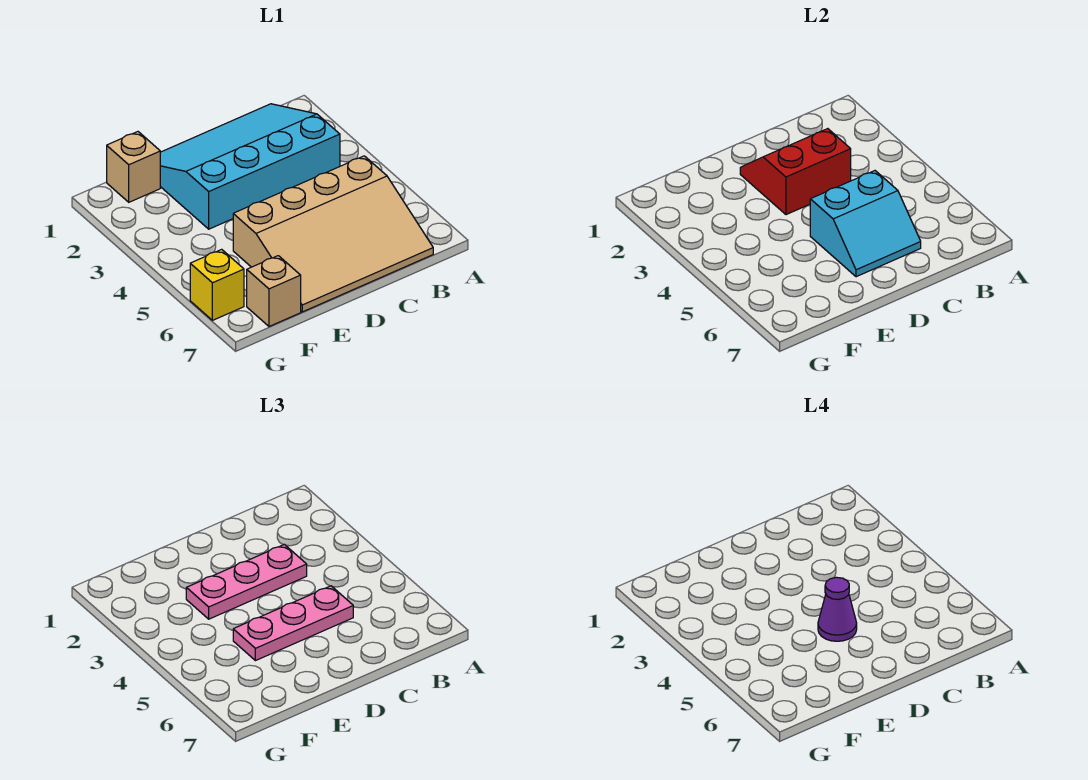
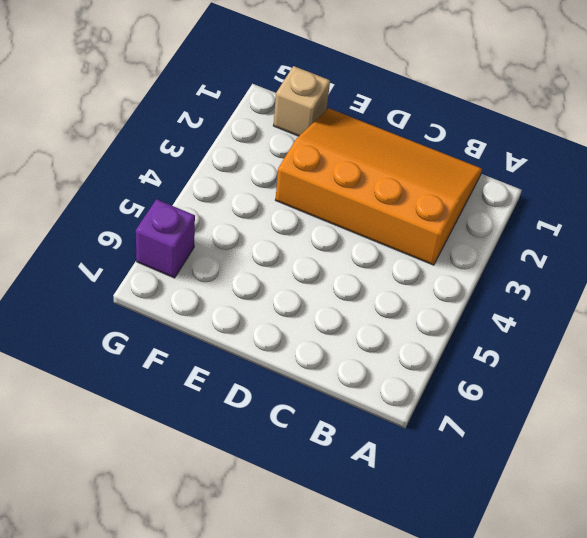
orange 3x4 slope [276,108,482,265] -> cyan 3x4 slope [160,104,340,229]
purple 1x1 brick [136,199,195,278] -> yellow 1x1 brick [190,249,244,320]
none -> tan 3x4 slope [233,156,433,312]
none -> tan 1x1 brick [247,256,301,326]

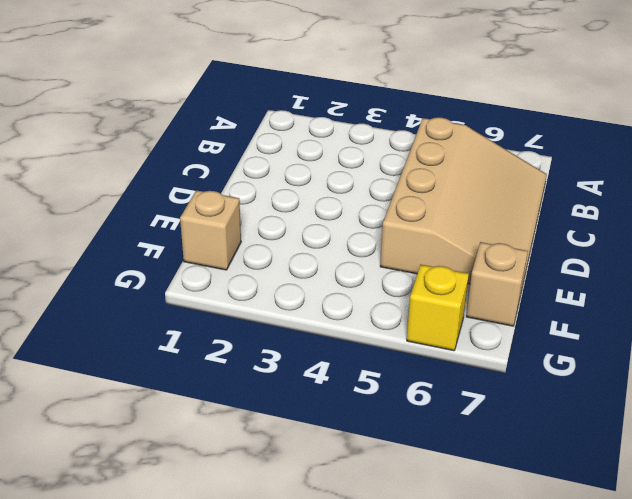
none -> cyan 3x4 slope [160,104,340,229]
none -> red 2x2 slope [740,129,851,215]

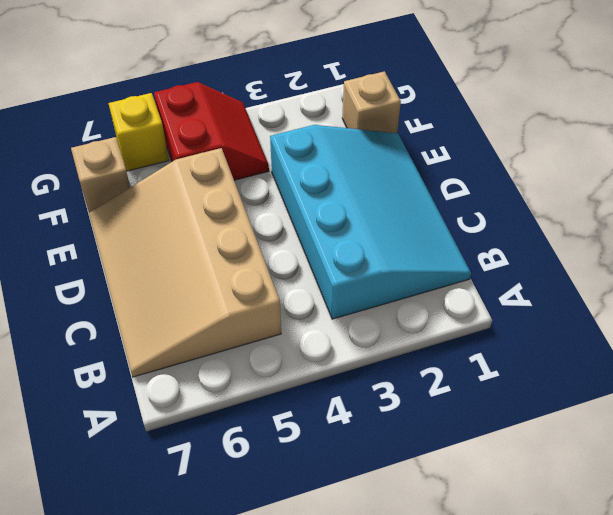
red 2x2 slope [154,82,269,180] -> red 2x2 slope moved to [740,129,851,215]
none -> cyan 2x2 slope [810,171,921,277]
none -> pink 1x3 plate [186,544,307,619]

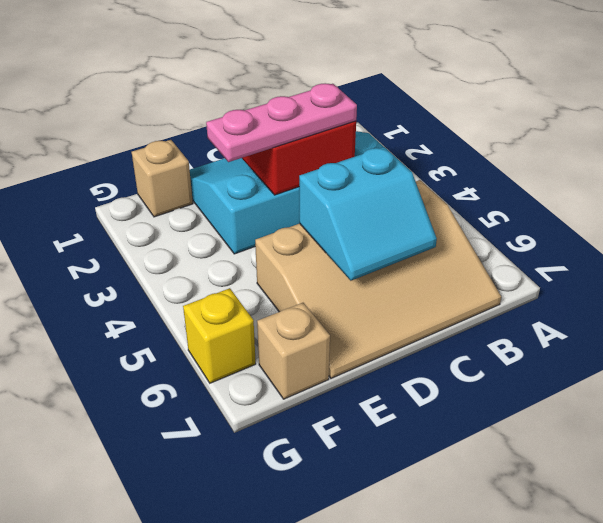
none -> pink 1x3 plate [233,586,353,661]
none -> purple 1x1 cone [818,577,857,641]

